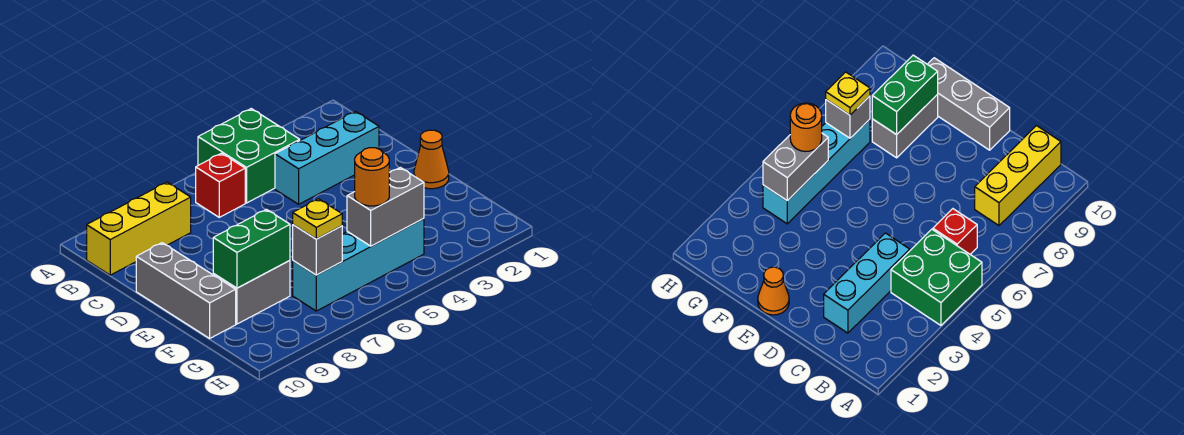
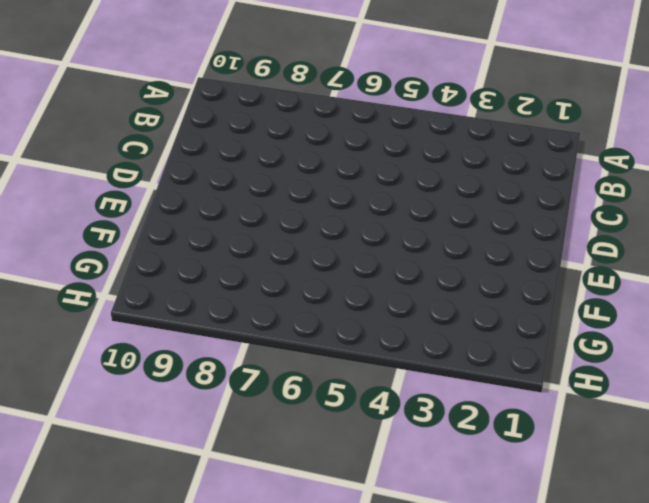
none -> green 2x2 brick [198,109,300,203]
none -> red 1x1 brick [196,153,245,217]
none -> yellow 1x3 brick [87,182,191,275]

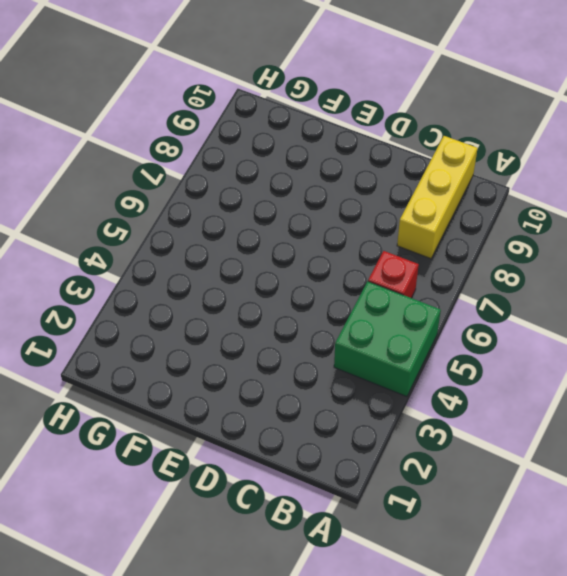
none -> cyan 1x3 brick [275,111,379,204]
none -> grey 1x3 brick [136,243,236,338]
none -> orange 1x1 cone [414,130,449,189]

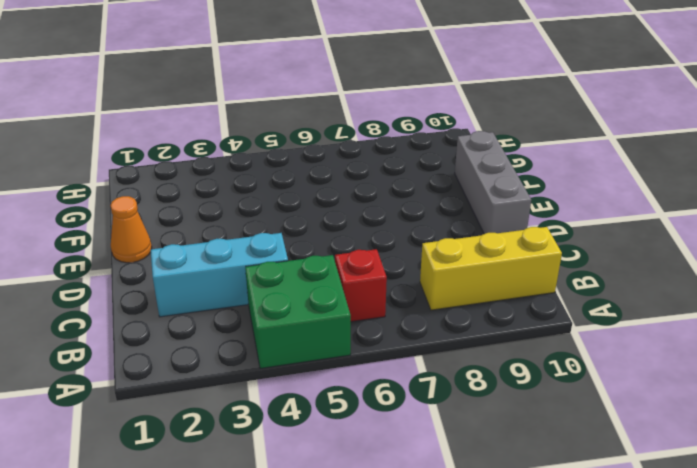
none -> grey 1x2 brick [213,261,290,324]
none -> cyan 1x4 brick [293,219,424,311]
none -> green 1x2 brick [213,209,290,288]

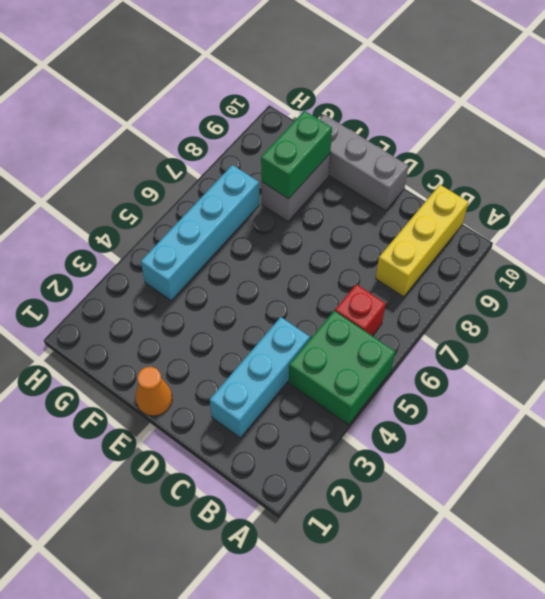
none -> grey 1x2 brick [347,168,424,246]
none -> grey 1x1 brick [293,225,342,275]
none -> orange 1x1 round brick [355,148,389,206]

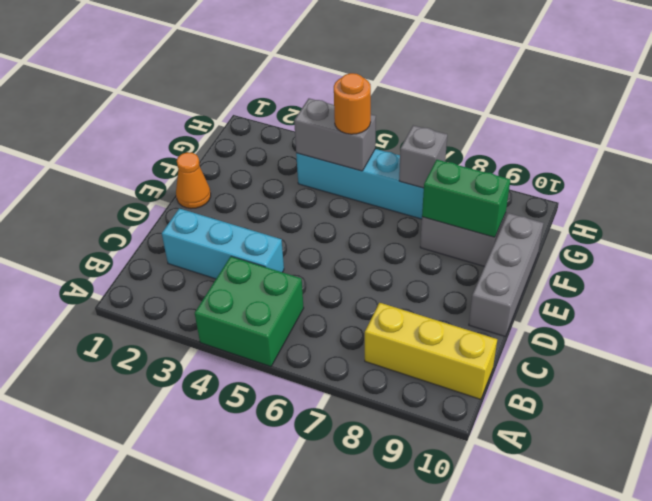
none -> red 1x1 brick [196,153,245,217]
none -> yellow 1x1 plate [293,199,342,239]

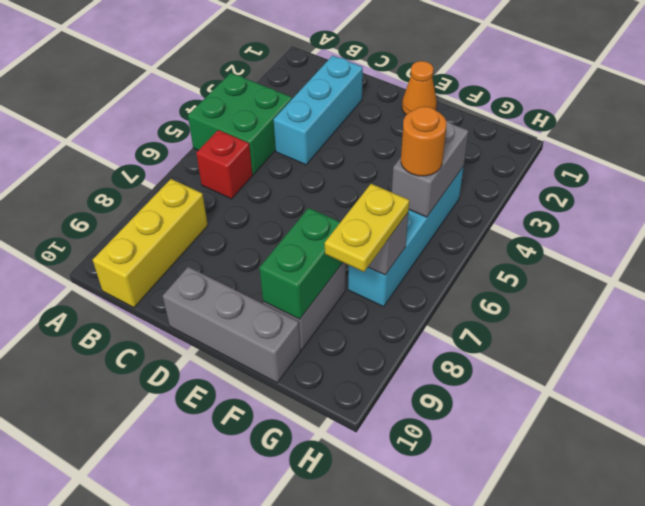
yellow 1x2 plate [325,184,409,272] -> yellow 1x1 plate [293,199,342,239]

